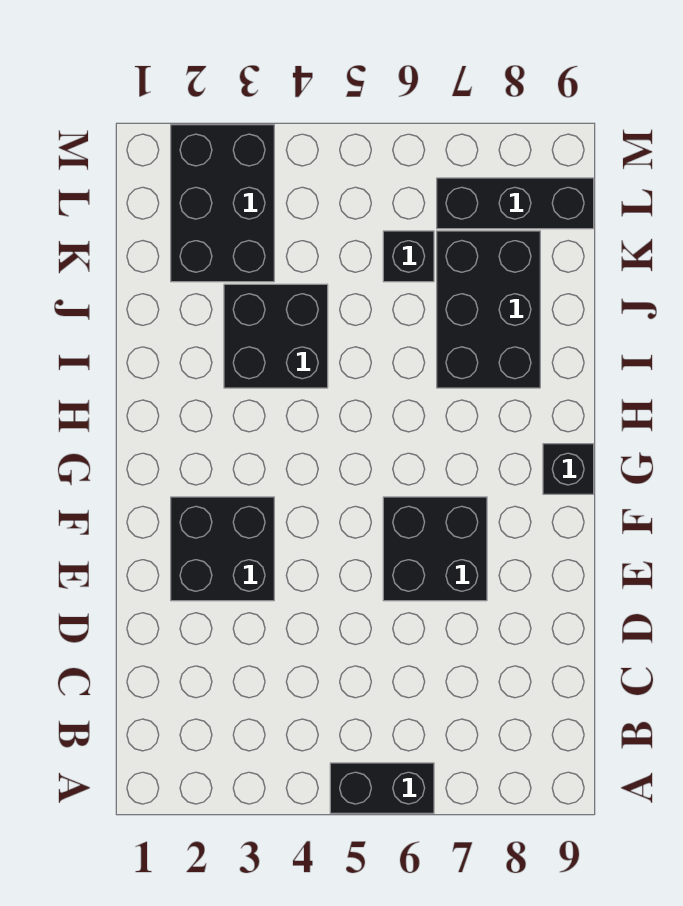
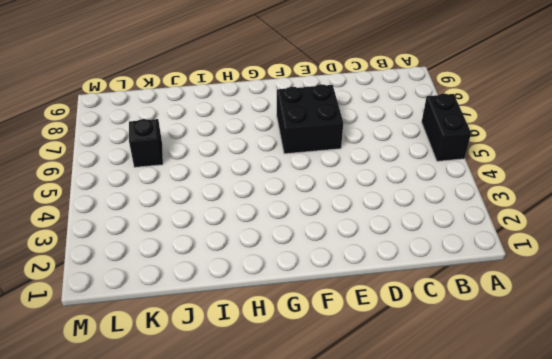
none -> black 2x2 brick [171,497,274,601]
none -> black 1x1 brick [543,444,594,494]

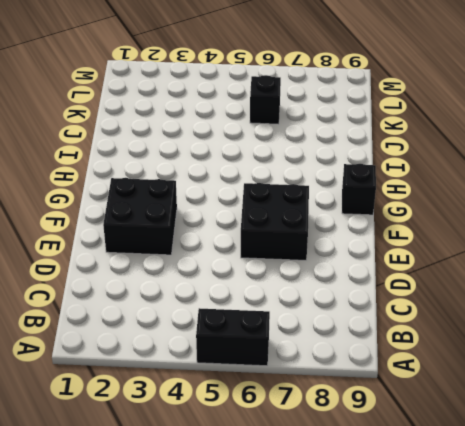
none -> black 2x2 brick [224,284,328,388]
none -> black 2x3 brick [437,231,540,388]

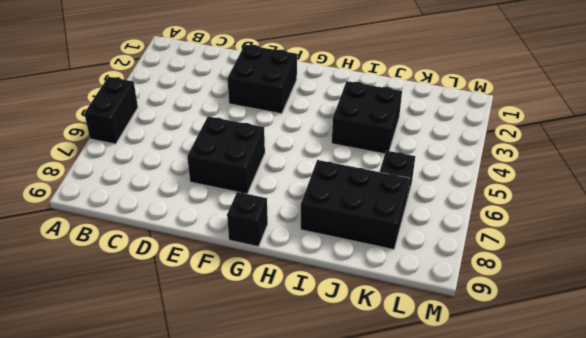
none -> black 2x3 brick [171,125,274,282]
none -> black 1x3 brick [437,178,594,229]

